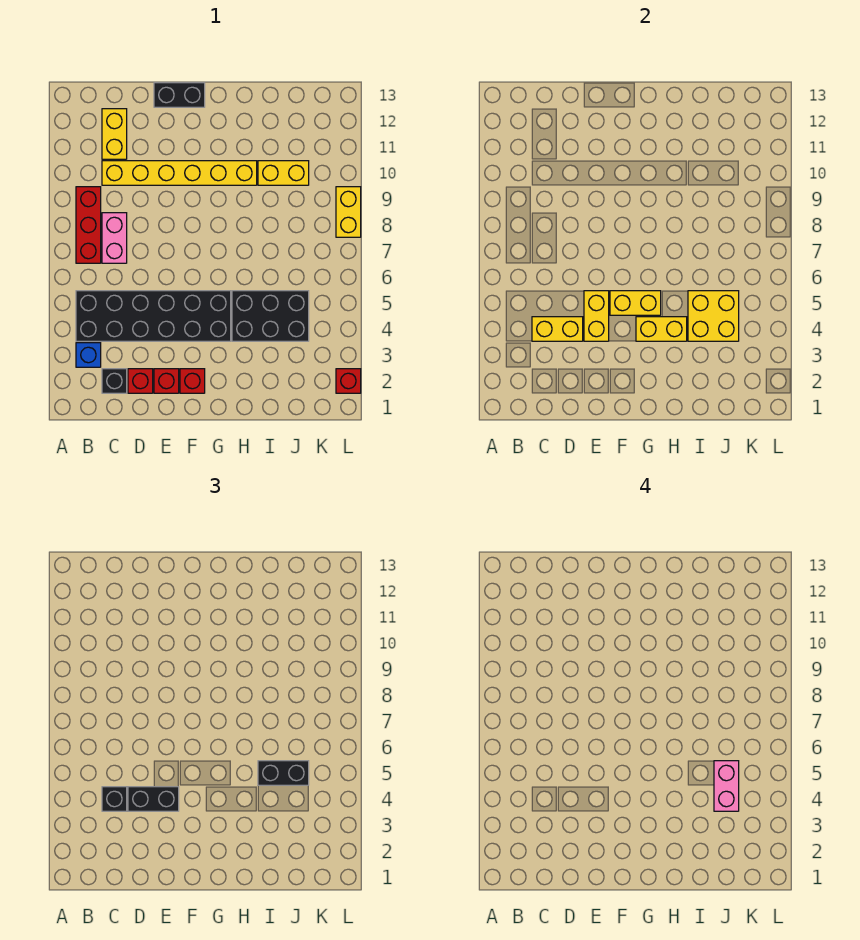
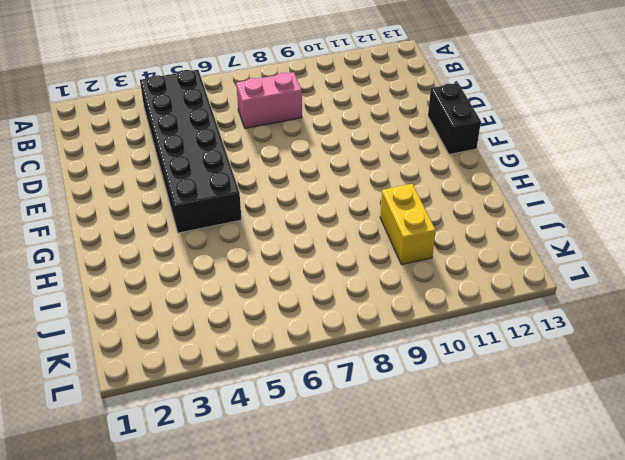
none -> blue 1x1 brick [76,343,101,367]
none -> red 1x3 brick [76,187,101,263]
none -> black 1x1 brick [102,369,127,393]

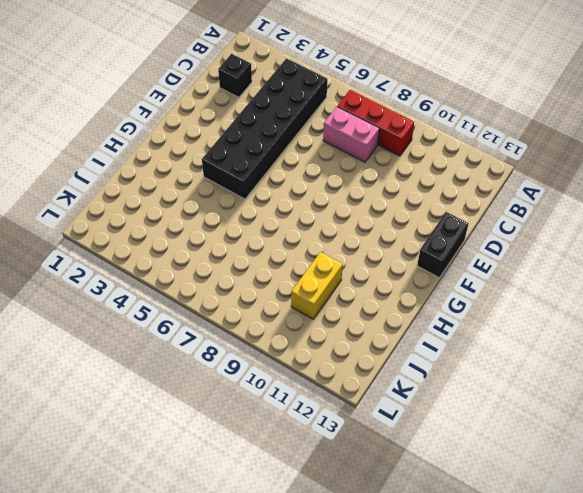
none -> blue 1x1 brick [76,343,101,367]
none -> yellow 1x6 brick [102,161,257,185]
none -> yellow 1x2 brick [102,109,127,159]

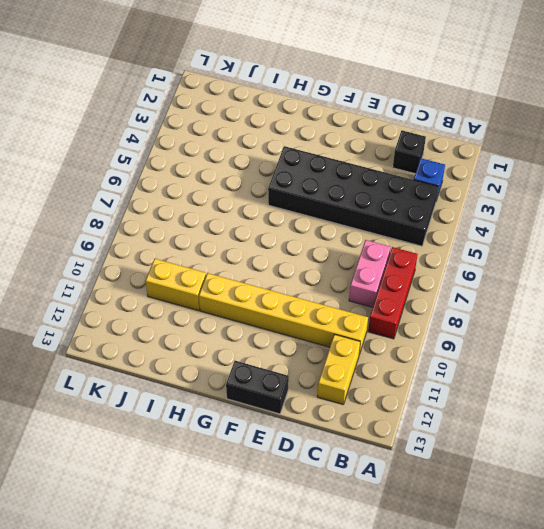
none -> red 1x1 brick [128,369,153,393]
none -> red 1x1 brick [154,369,179,393]
none -> red 1x1 brick [180,369,205,393]

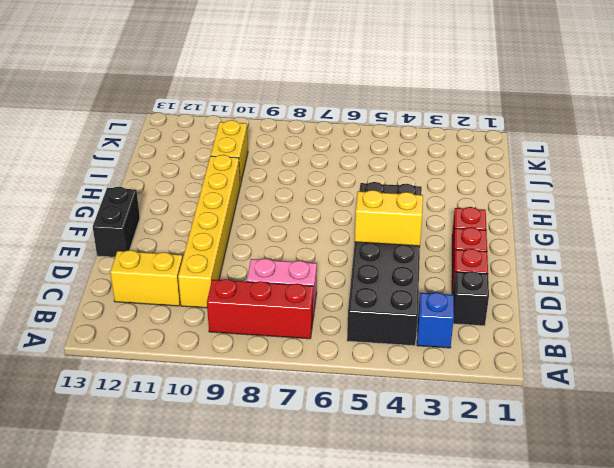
none -> black 2x3 brick [232,291,309,341]
none -> red 1x1 brick [336,369,361,393]
none -> yellow 1x2 brick [336,187,361,237]

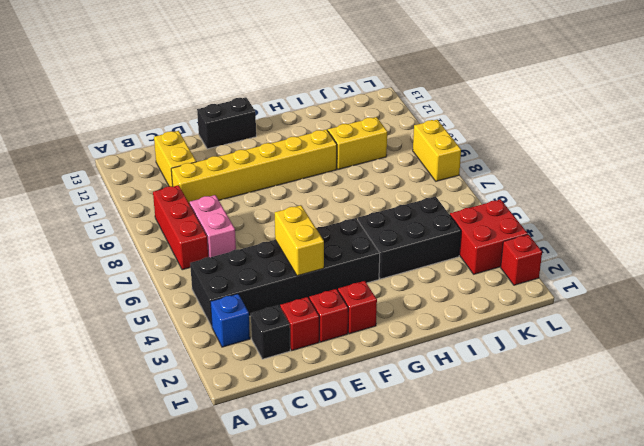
red 2x2 brick [450,199,528,274] -> none
none -> yellow 1x2 brick [532,317,583,341]
none -> yellow 1x2 brick [610,291,661,315]
none -> yellow 1x2 brick [636,317,687,341]

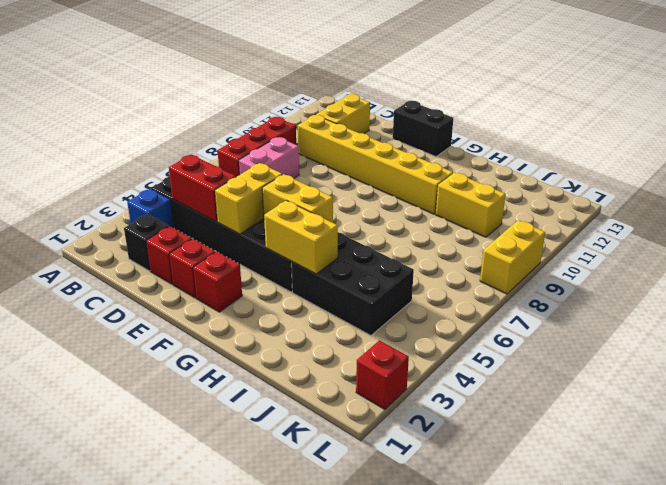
red 1x2 brick [169,155,236,222] -> yellow 1x2 brick [532,317,583,341]
none -> yellow 2x2 brick [688,291,739,341]
none -> black 1x1 brick [102,787,127,811]
none -> black 1x2 brick [128,787,179,811]

